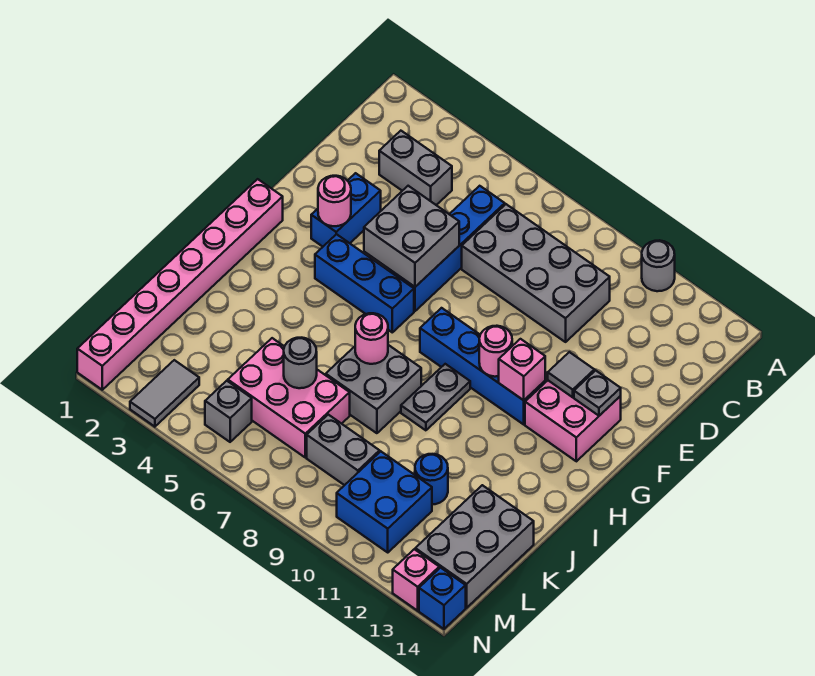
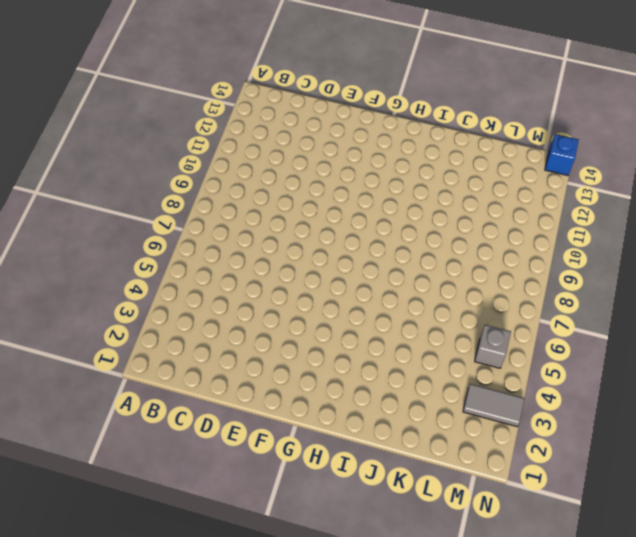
none -> grey 1x1 round brick [642,240,675,291]
none -> grey 1x2 brick [379,131,452,205]
none -> blue 1x4 brick [390,186,505,311]

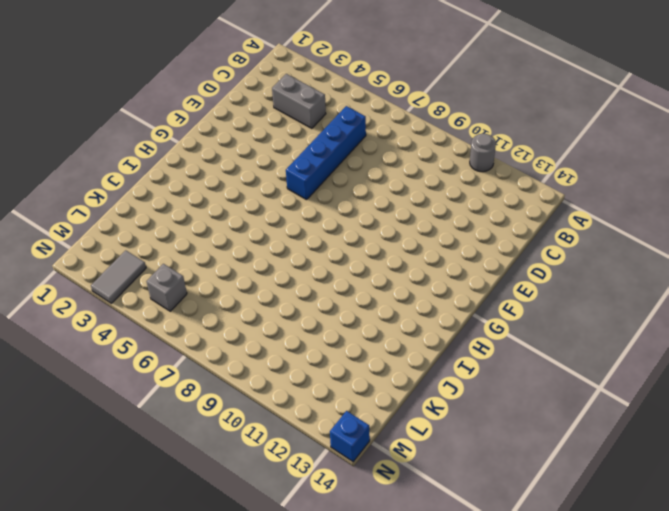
none -> grey 2x4 brick [462,204,610,342]
none -> blue 1x2 brick [311,173,381,247]
none -> pink 2x2 brick [525,381,621,461]

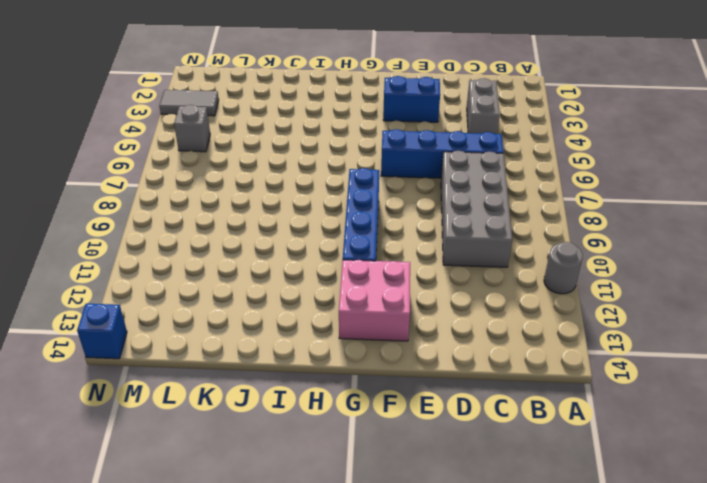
none -> pink 1x8 brick [77,179,283,390]
none -> blue 1x3 brick [315,234,414,332]
none -> grey 1x2 plate [401,364,470,430]

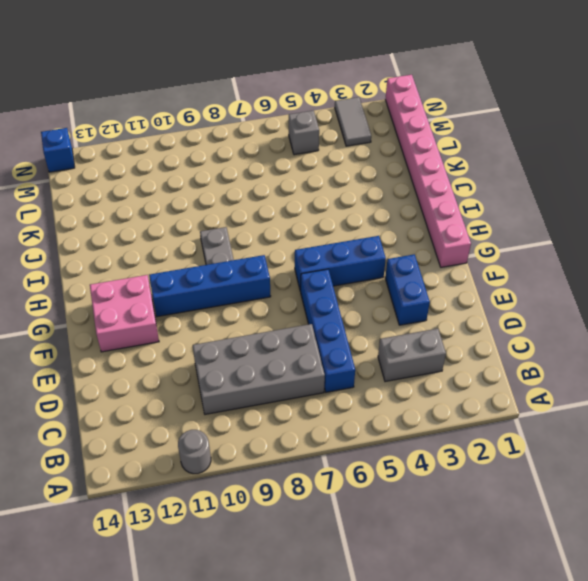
none -> grey 2x2 brick [326,345,421,433]
none -> pink 2x3 brick [228,338,350,457]
none -> blue 1x1 round brick [415,454,448,504]

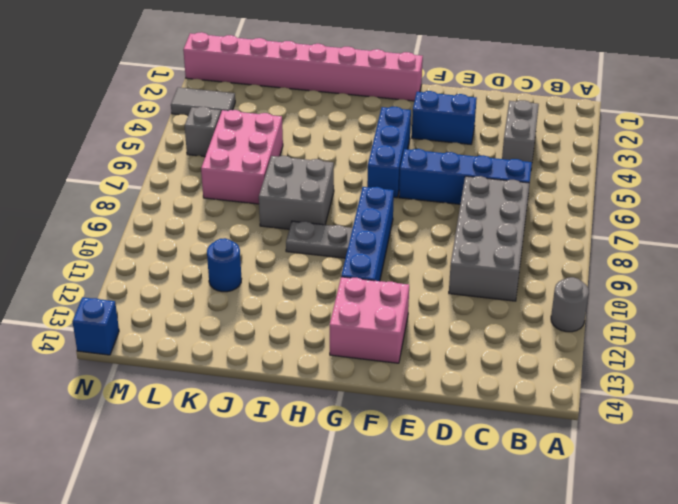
none -> grey 2x3 brick [415,485,534,608]
none -> grey 1x2 brick [307,415,380,485]
none -> blue 2x2 brick [337,451,432,552]

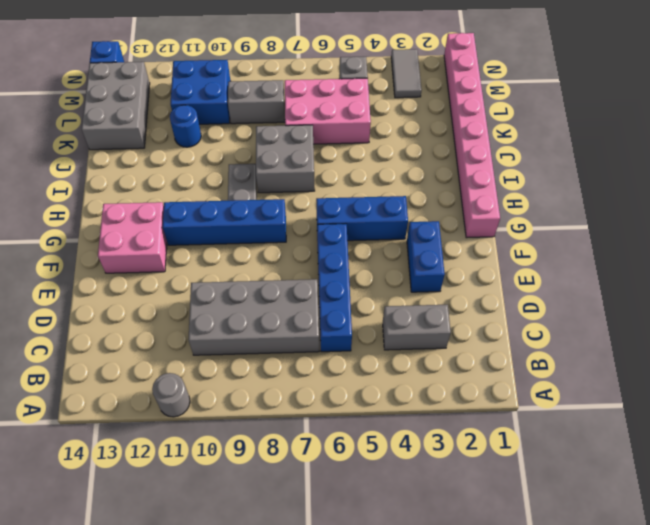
none -> pink 1x1 brick [393,549,439,611]
none -> grey 2x2 brick [364,186,459,287]
none -> pink 1x1 round brick [318,176,351,226]

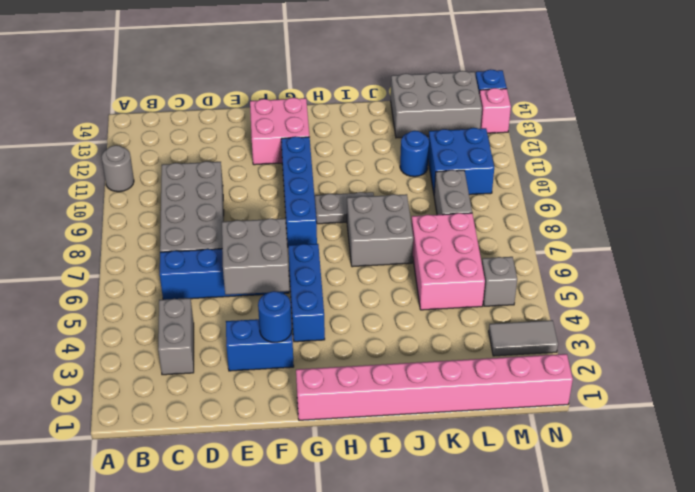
blue 1x1 round brick [258,291,292,342] -> pink 1x1 round brick [318,176,351,226]
none -> grey 1x1 tile [548,352,594,397]
none -> grey 1x1 plate [574,370,621,416]
none -> pink 1x1 round brick [479,326,512,377]

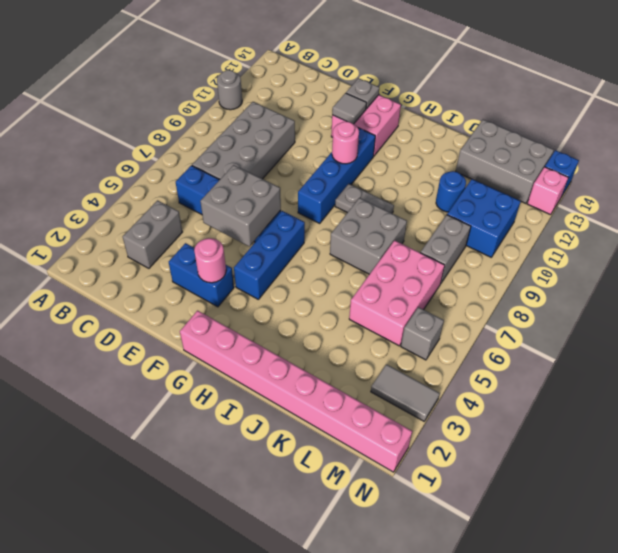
none -> pink 1x1 brick [499,339,545,400]
none -> pink 1x1 round brick [355,313,388,364]
none -> grey 1x1 round brick [284,338,317,388]

